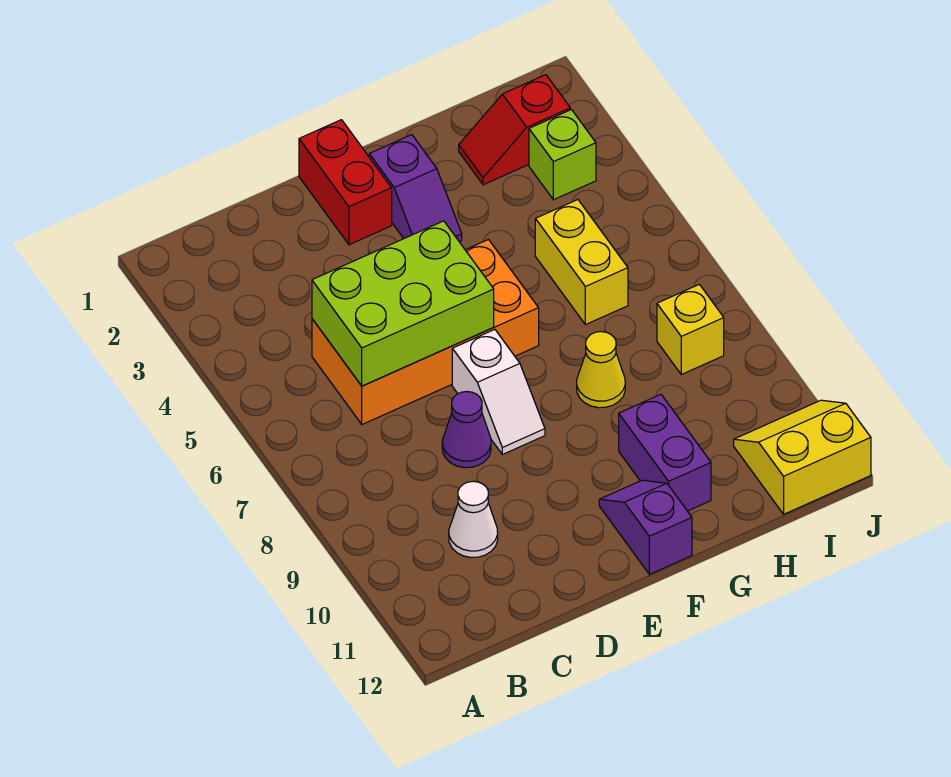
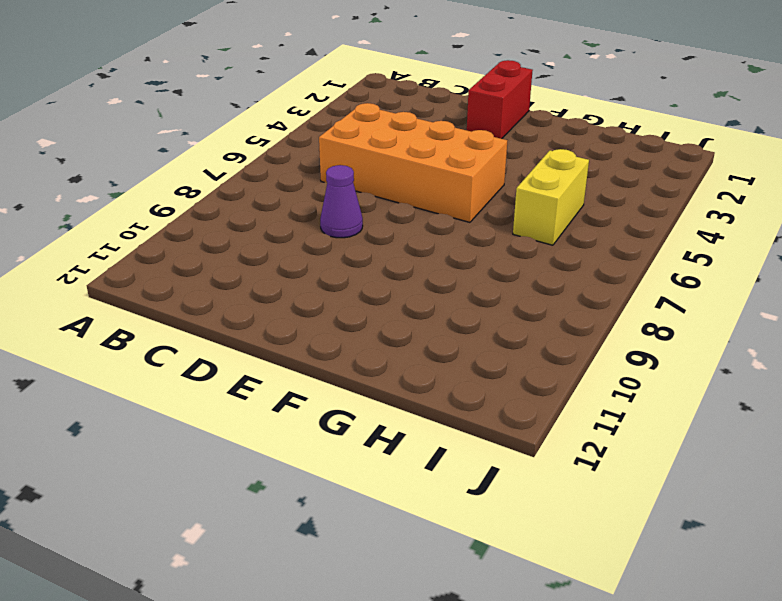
none -> white 1x1 cone [449,481,498,558]
none -> white 1x2 slope [452,330,545,455]
none -> purple 1x2 slope [369,135,462,242]

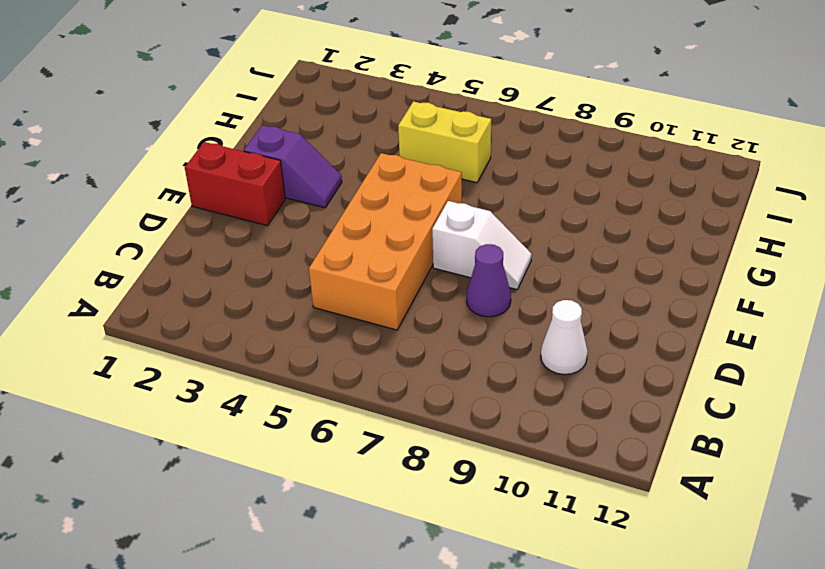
none -> purple 1x2 slope [599,480,692,574]
none -> yellow 1x1 cone [577,332,625,408]
none -> purple 1x2 brick [619,394,711,511]

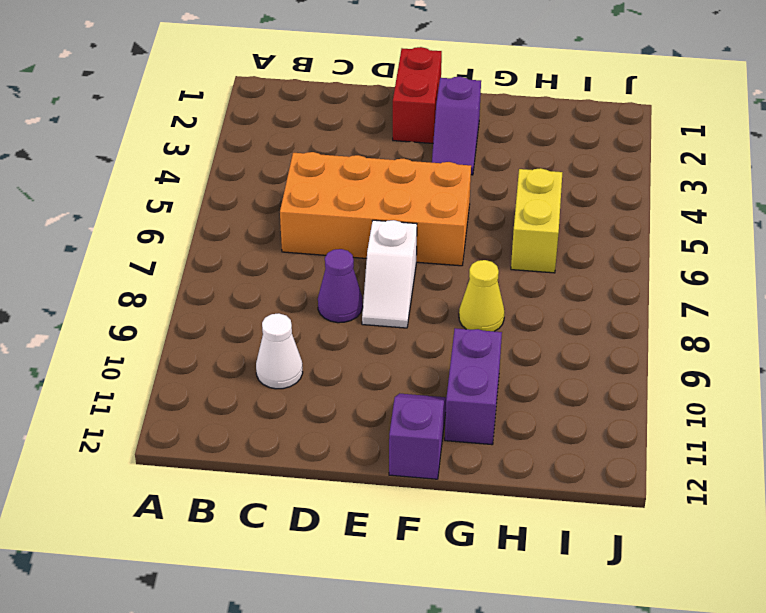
none -> red 1x2 slope [459,75,570,185]
none -> lime 1x1 brick [529,110,596,200]
none -> yellow 1x1 brick [657,284,724,374]

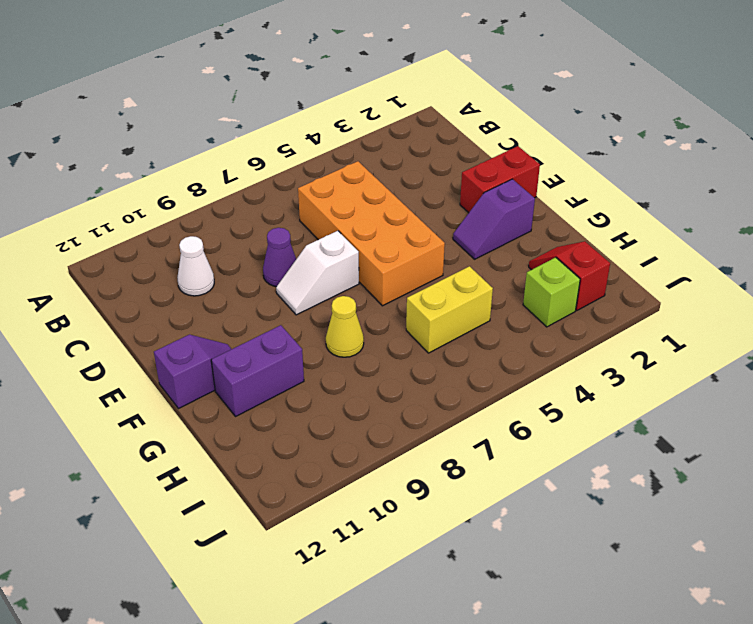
none -> yellow 1x1 brick [657,284,724,374]
none -> yellow 2x2 slope [734,400,871,514]
none -> lime 2x3 brick [312,221,494,386]

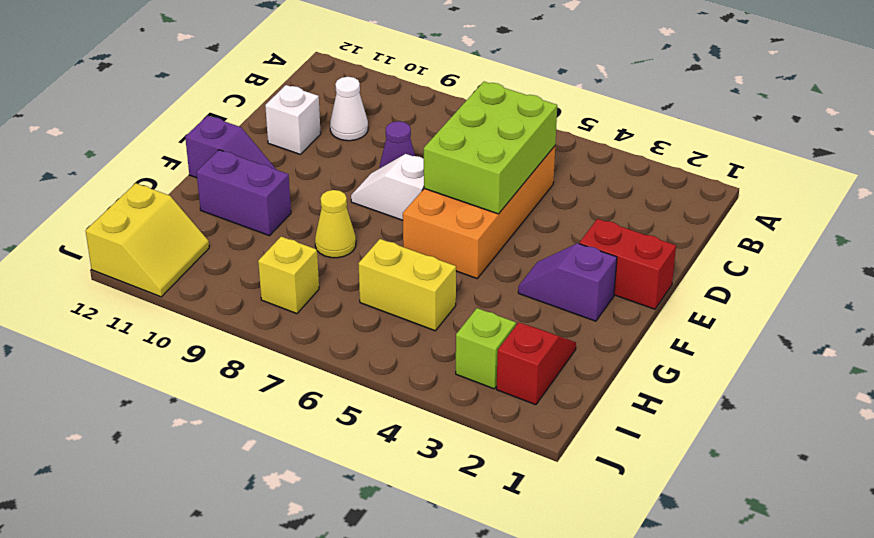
white 1x1 brick [265,85,321,154] -> none

